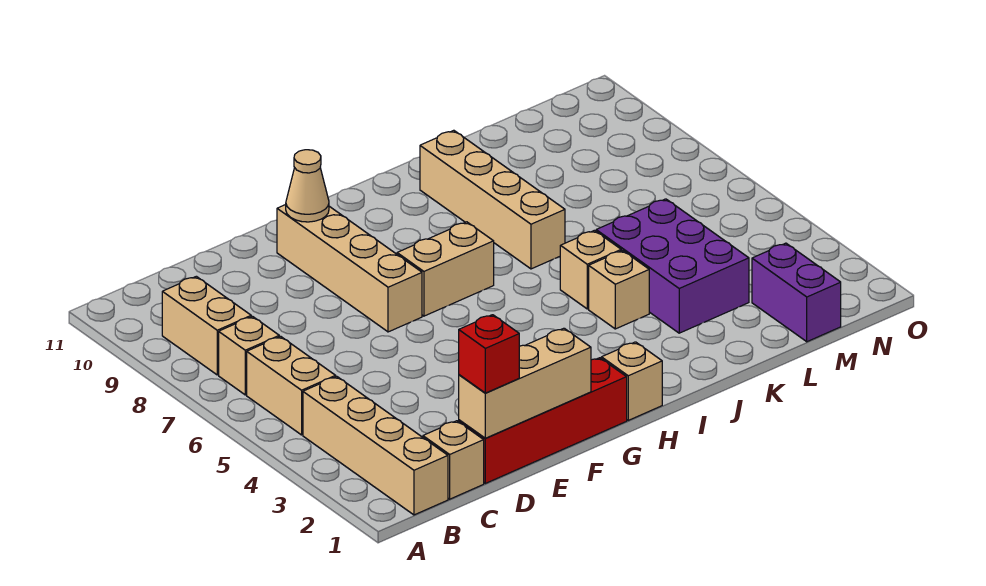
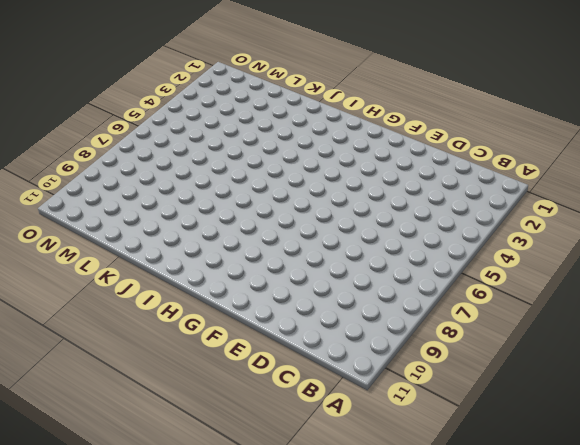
none -> tan 1x4 brick [303,376,448,515]
none -> tan 1x2 brick [247,336,336,435]
none -> tan 1x1 brick [219,316,279,395]

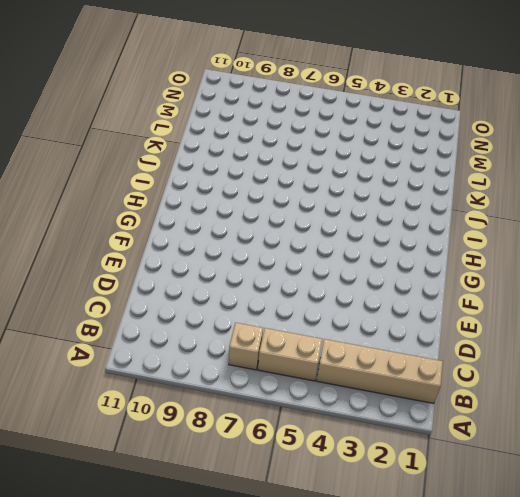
none -> tan 1x2 brick [162,276,251,375]
none -> tan 1x1 brick [423,421,484,499]
none -> red 1x4 brick [459,358,627,483]

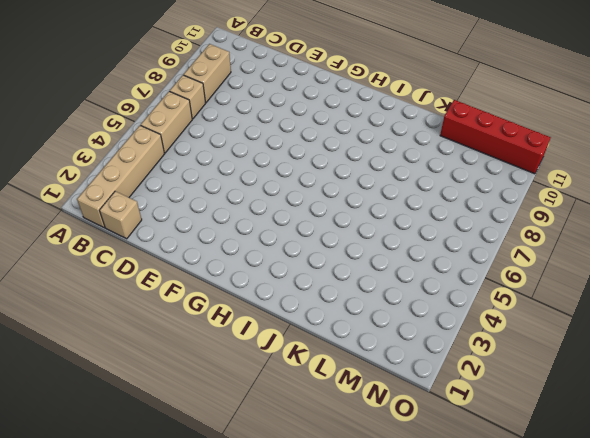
red 1x4 brick [440,100,551,174] -> red 1x4 brick moved to [459,358,627,483]
none -> tan 1x4 brick [277,205,422,332]
none -> tan 1x2 brick [397,222,494,316]
none -> tan 1x1 brick [601,342,662,420]

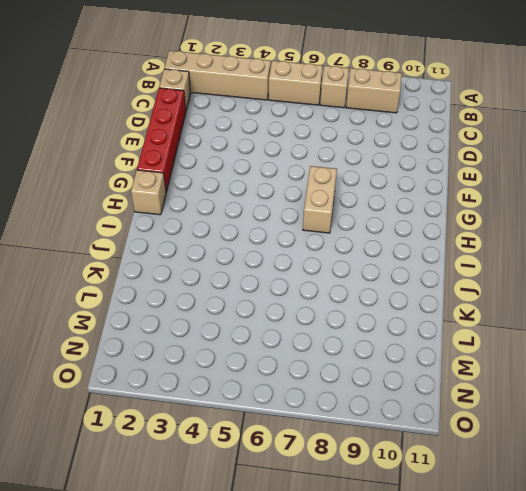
none -> tan 1x4 brick [277,205,422,332]
none -> tan 1x1 brick [589,251,649,329]
none -> tan 1x1 brick [560,230,621,309]

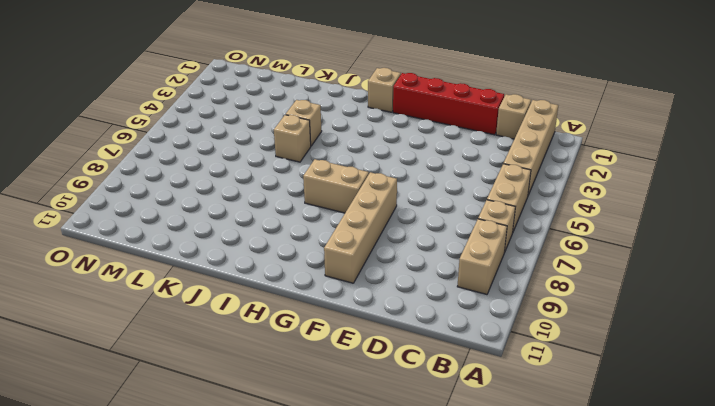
none -> tan 1x4 brick [420,130,565,269]
none -> purple 2x3 brick [596,199,749,333]
none -> purple 1x2 brick [752,243,841,342]

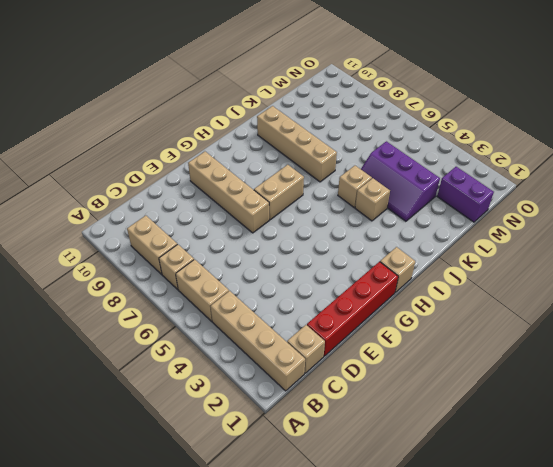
purple 2x3 slope [361,141,440,221] -> purple 2x3 brick [596,199,749,333]
none -> tan 1x3 brick [459,328,591,438]
none -> tan 1x1 cone [286,150,329,222]
none -> red 1x1 brick [459,315,519,393]

